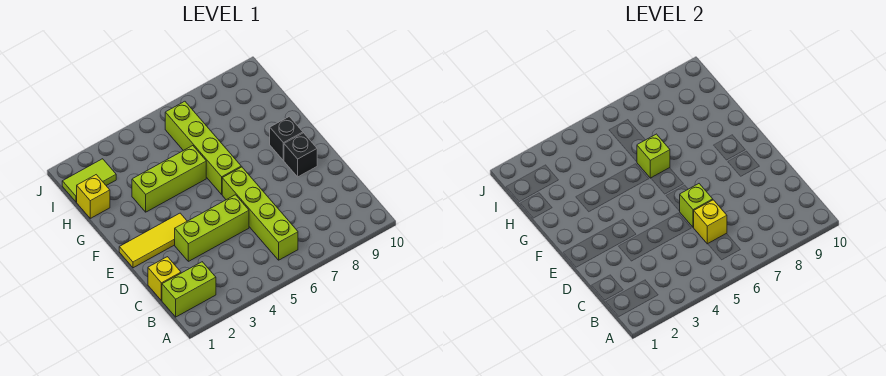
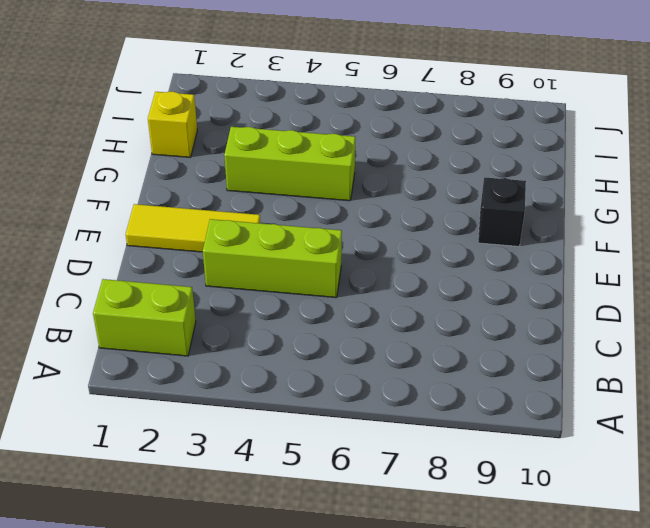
none -> lime 1x4 brick [222,167,298,260]
none -> yellow 1x1 brick [148,257,181,301]
none -> black 1x1 brick [284,133,317,177]

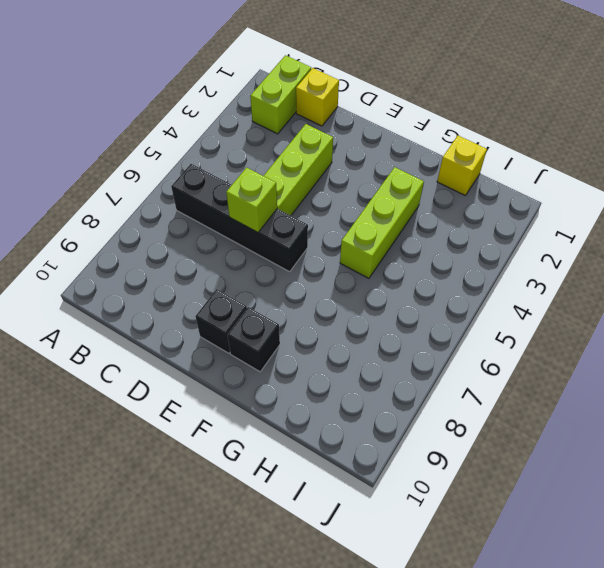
black 1x4 brick [171,164,308,272] -> lime 1x4 brick [222,167,298,260]
none -> yellow 1x3 tile [119,213,187,268]
none -> lime 1x4 brick [165,101,241,194]
none -> lime 1x2 tile [62,159,116,202]

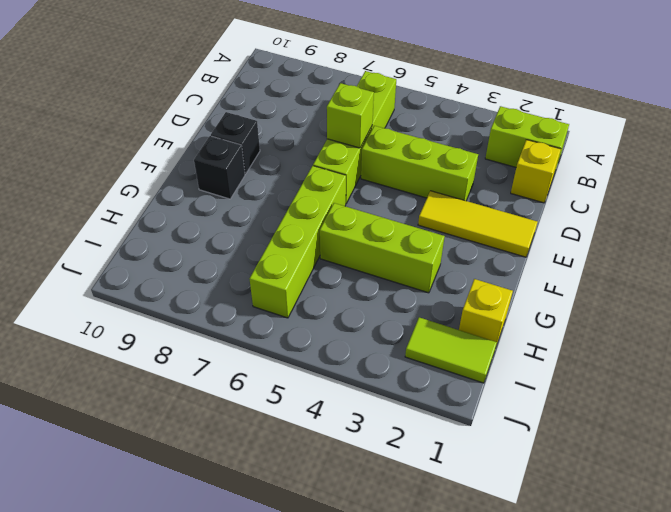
none -> yellow 1x1 brick [693,200,727,244]
none -> lime 1x1 brick [637,134,670,178]

